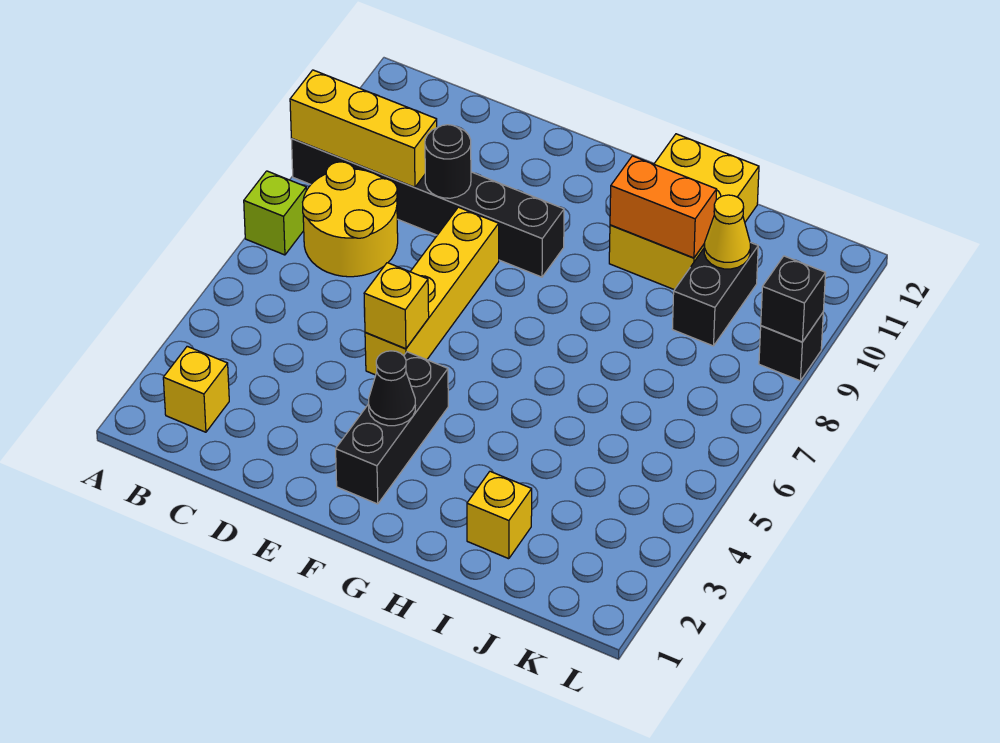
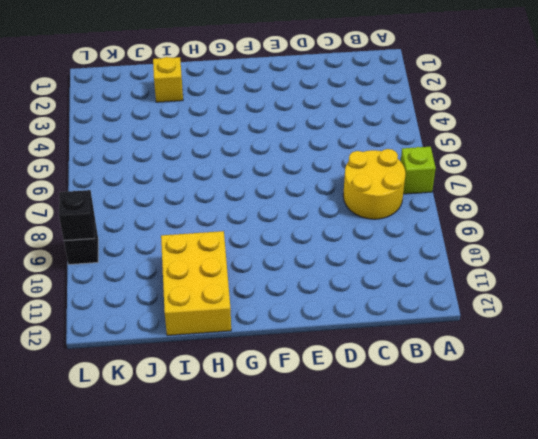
none -> black 1x6 brick [291,139,564,277]
none -> yellow 1x1 brick [163,346,229,432]
none -> yellow 1x4 brick [365,207,499,375]

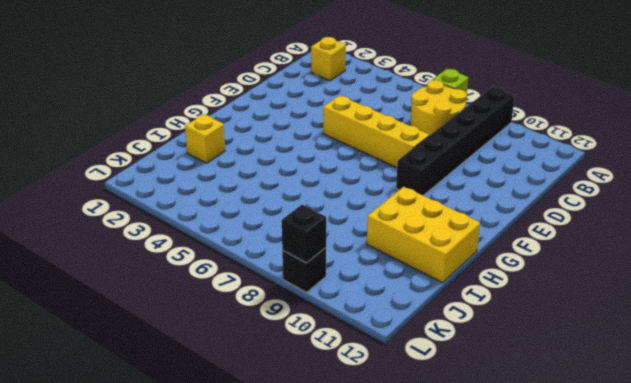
none -> black 1x3 brick [336,352,448,504]
none -> black 1x2 brick [672,242,758,346]
none -> yellow 1x3 brick [290,70,437,187]

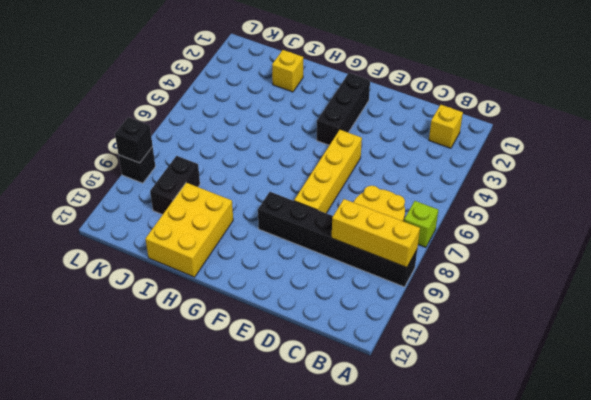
none -> black 1x1 round brick [425,125,471,198]
none -> yellow 1x1 brick [364,263,429,349]
none -> black 1x1 cone [368,351,415,426]

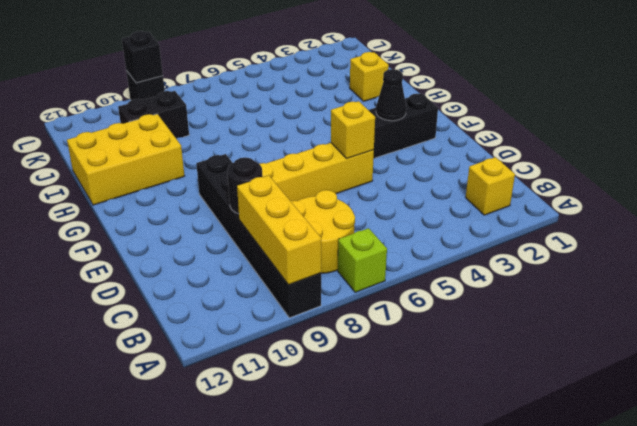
none -> orange 1x2 brick [610,156,717,258]
none -> yellow 1x1 cone [704,195,750,269]

